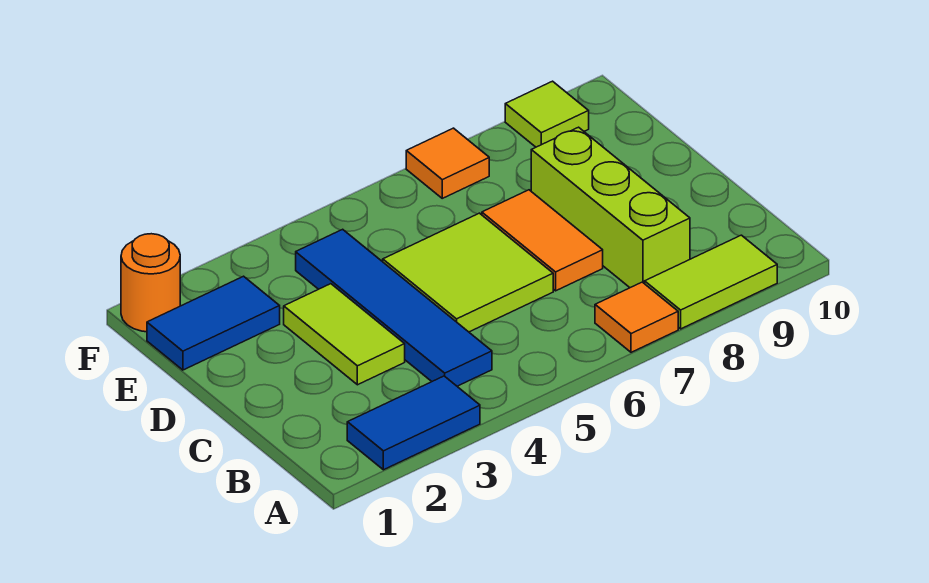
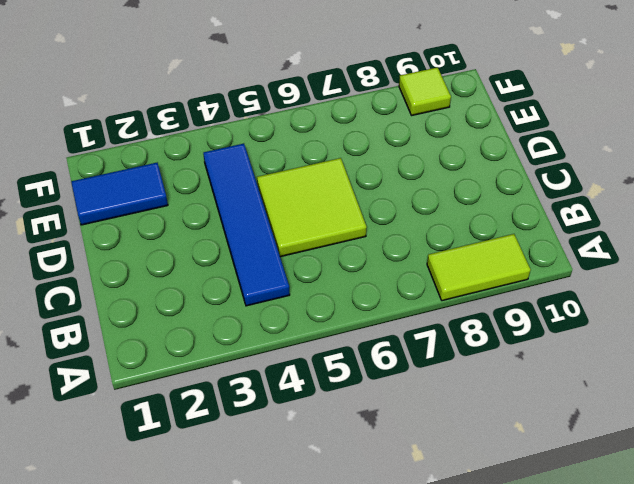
none -> blue 1x2 tile [347,376,480,470]
none -> orange 1x1 tile [595,282,678,352]
none -> lime 1x3 brick [531,127,690,288]

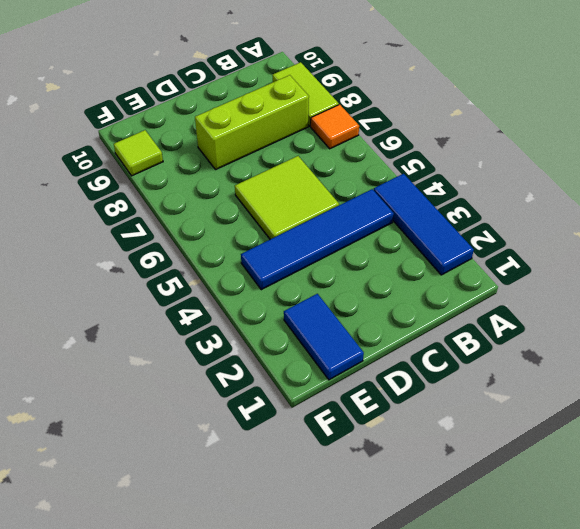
blue 1x3 tile [374,174,474,275] -> blue 1x2 tile [347,376,480,470]
none -> lime 1x2 tile [284,284,405,385]
none -> orange 1x2 tile [482,190,603,291]
none -> orange 1x1 round brick [121,234,180,332]

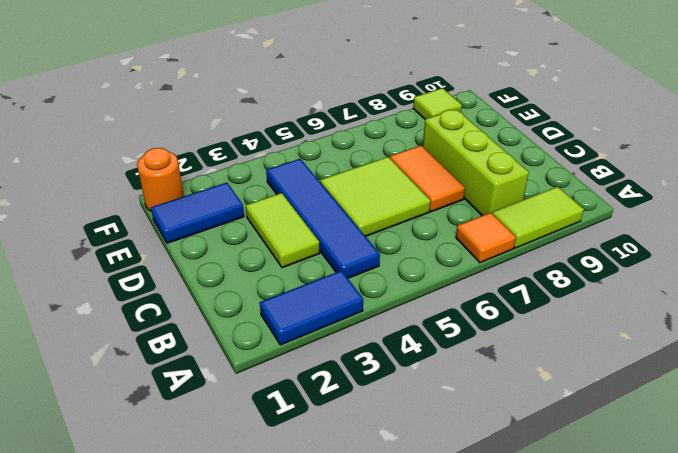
none -> orange 1x1 tile [406,128,489,198]

